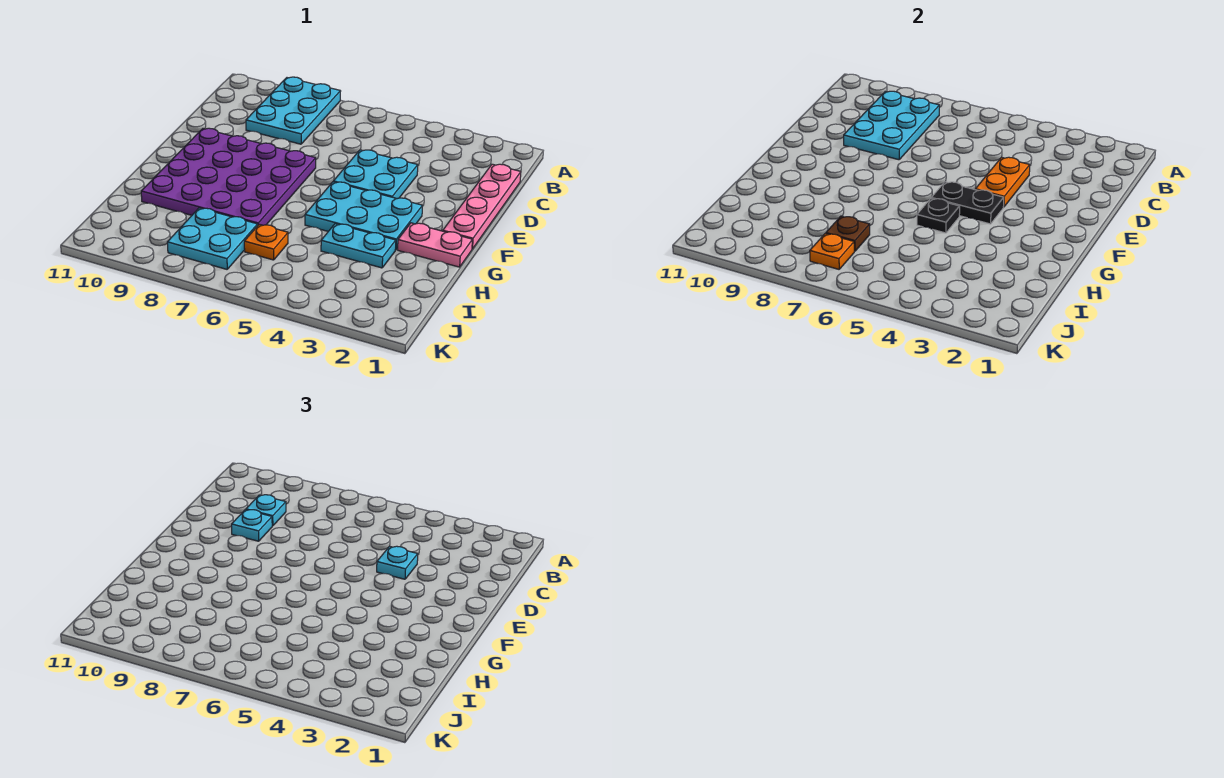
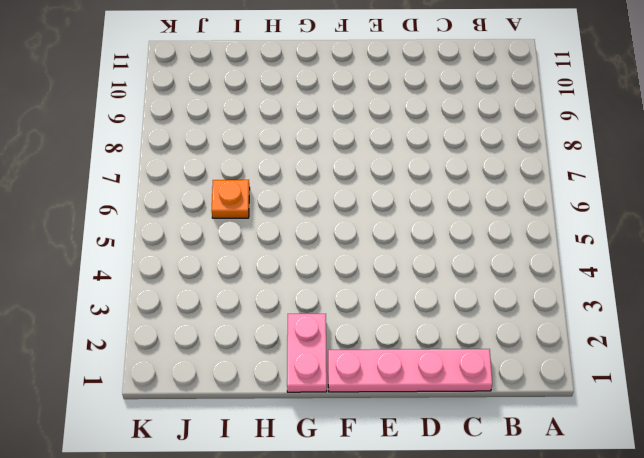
none -> cyan 2x3 plate [246,77,341,144]
none -> cyan 2x2 plate [333,150,418,199]
none -> purple 4x4 plate [141,128,316,225]

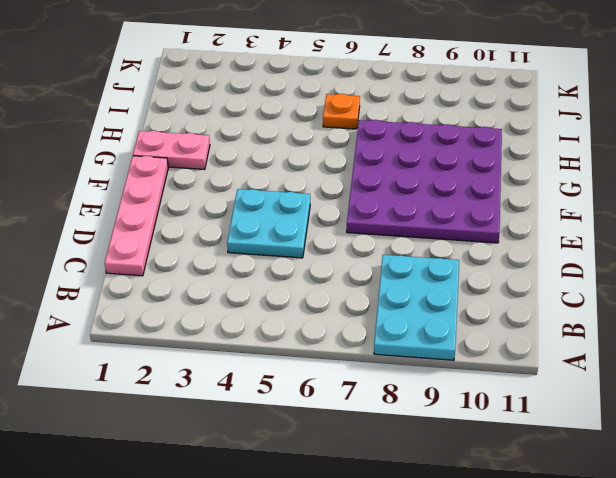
none -> cyan 2x3 plate [305,182,422,250]
none -> cyan 1x2 plate [321,224,396,268]
none -> cyan 2x2 plate [167,208,258,269]

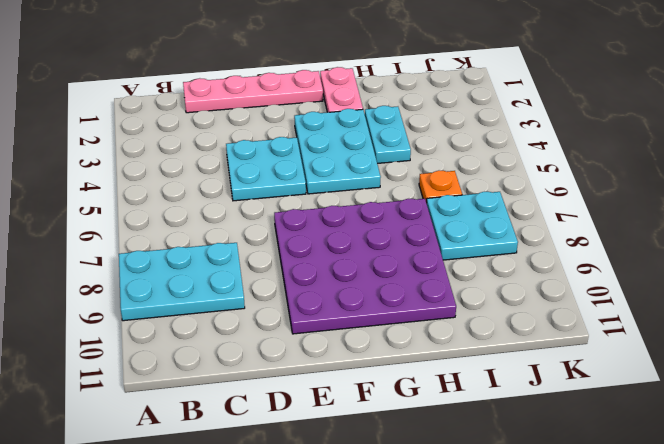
none -> cyan 2x3 plate [844,91,940,160]
none -> orange 1x2 plate [975,157,1030,207]
none -> black 1x2 plate [931,182,1004,224]

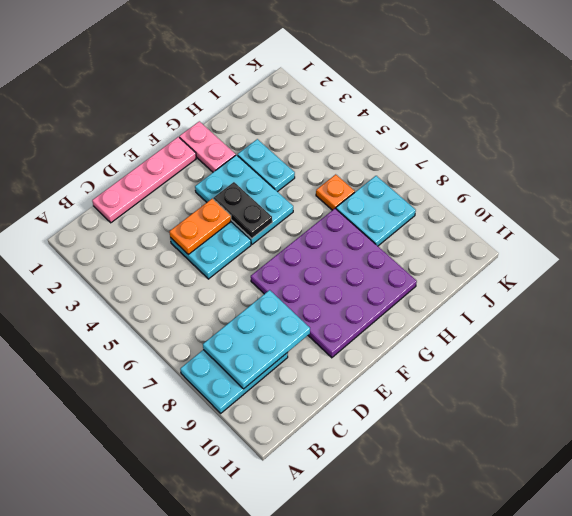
none -> black 1x1 plate [917,199,960,233]
none -> brown 1x1 plate [826,216,870,251]
none -> orange 1x1 plate [810,234,854,269]

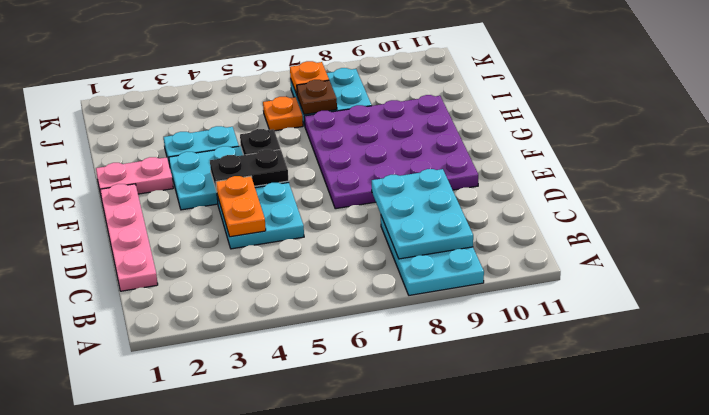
none -> cyan 1x1 plate [246,495,286,526]
none -> cyan 1x1 plate [377,546,418,579]
none -> cyan 1x1 plate [232,510,272,541]

